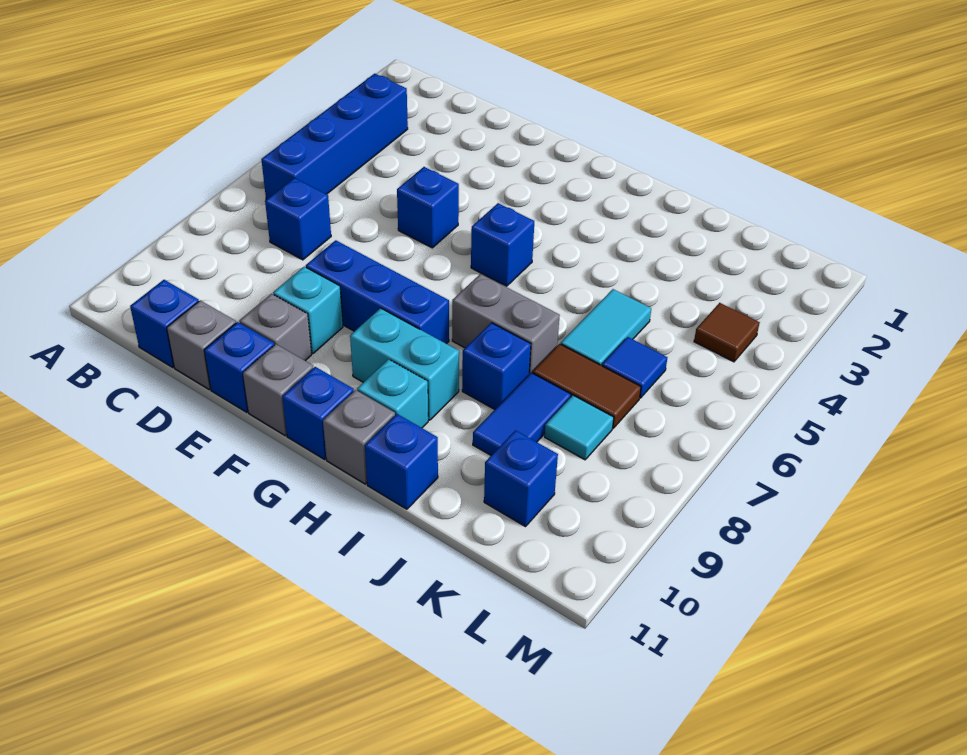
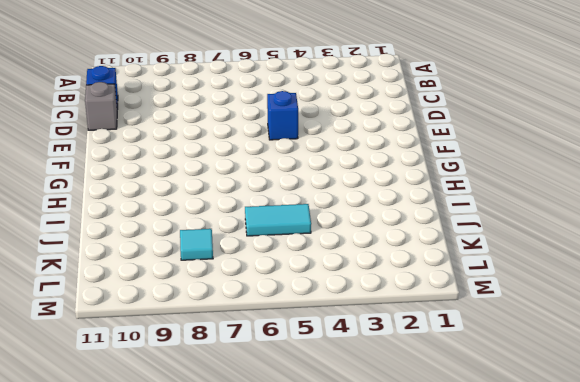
none -> blue 1x4 brick [261,74,408,200]
none -> blue 1x1 brick [265,178,331,260]
none -> blue 1x3 brick [306,240,449,344]

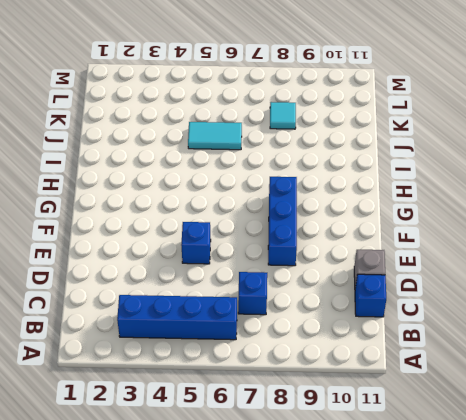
none -> cyan 1x1 brick [273,267,343,353]
none -> grey 1x1 brick [239,294,312,361]
none -> blue 1x1 brick [204,322,274,412]

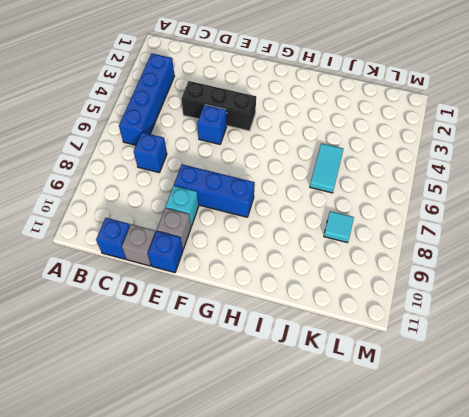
black 1x3 brick [181,81,256,131] -> none
none -> grey 1x1 brick [243,344,313,435]
none -> blue 1x1 brick [471,203,534,286]
none -> cyan 1x2 brick [350,308,459,420]

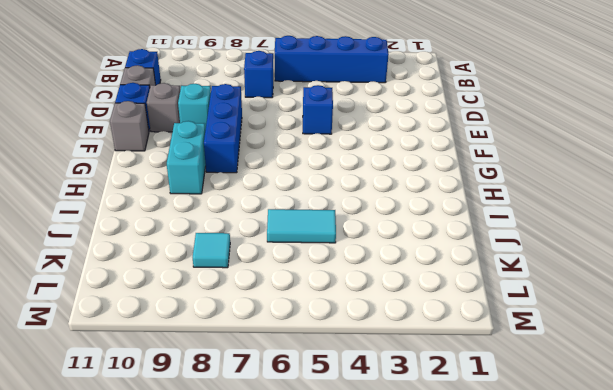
none -> blue 1x1 brick [471,203,534,286]
none -> blue 1x1 brick [282,367,354,459]
none -> grey 1x2 brick [452,274,560,374]

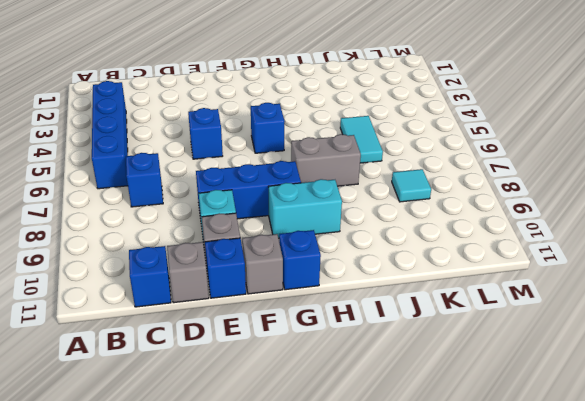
none -> cyan 1x1 brick [357,359,428,428]
none -> grey 1x1 brick [323,390,395,484]
none -> blue 1x1 brick [462,323,531,409]

